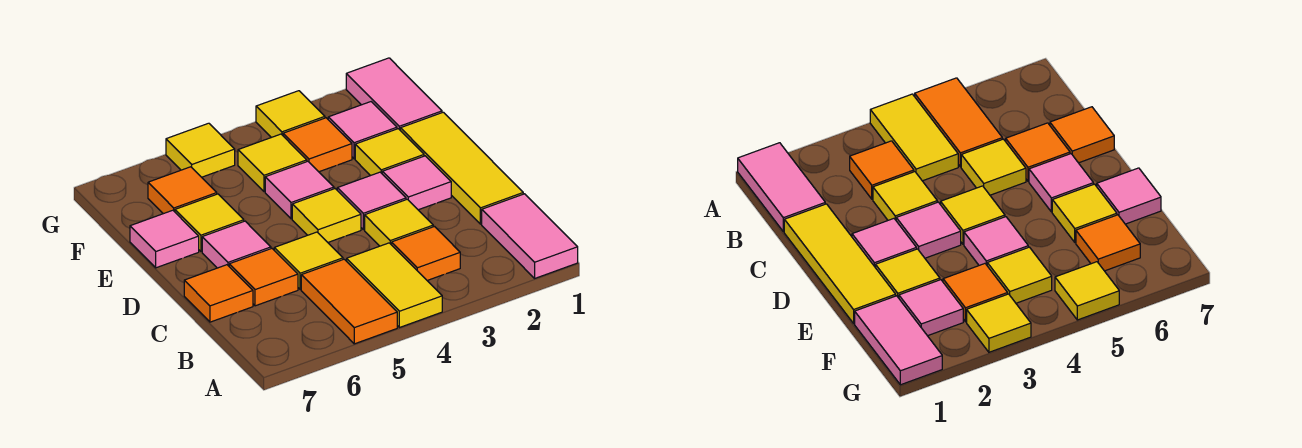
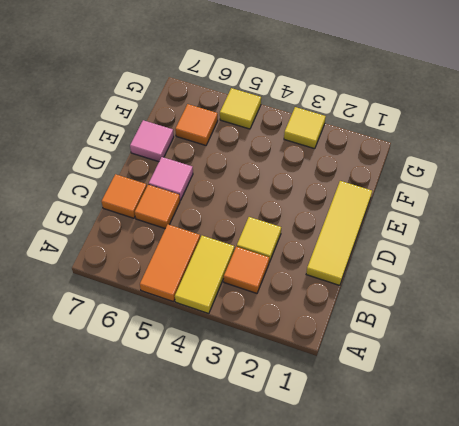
none -> pink 1x2 tile [482,194,578,278]
none -> yellow 1x1 tile [274,232,343,290]
none -> pink 1x1 tile [382,156,451,210]

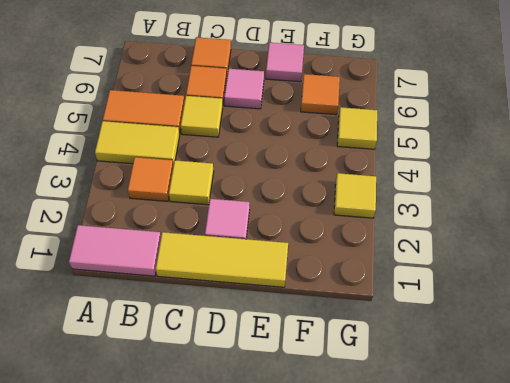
none -> pink 1x1 tile [337,172,406,230]
none -> yellow 1x1 tile [292,189,361,242]
none -> yellow 1x1 tile [355,129,424,176]

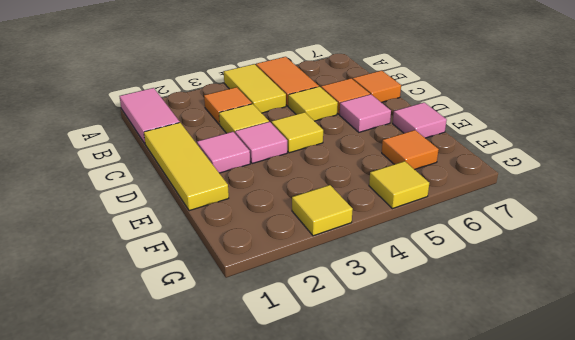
none -> yellow 1x1 tile [355,129,424,176]
none -> pink 1x1 tile [265,161,334,219]
none -> yellow 1x1 tile [175,194,244,251]

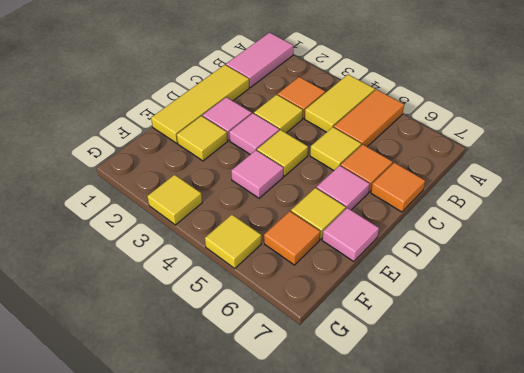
none -> pink 1x2 tile [346,58,442,130]
none -> pink 1x1 tile [328,102,397,159]
none -> orange 1x1 tile [283,118,352,172]

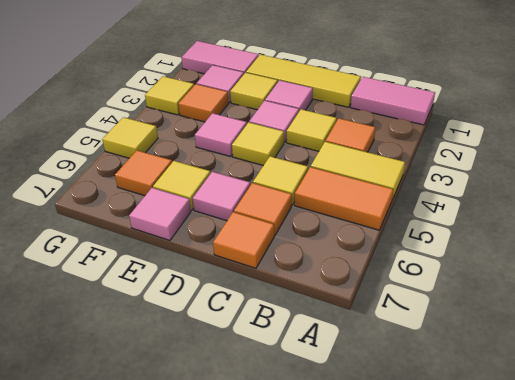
none -> yellow 1x1 tile [238,134,307,192]

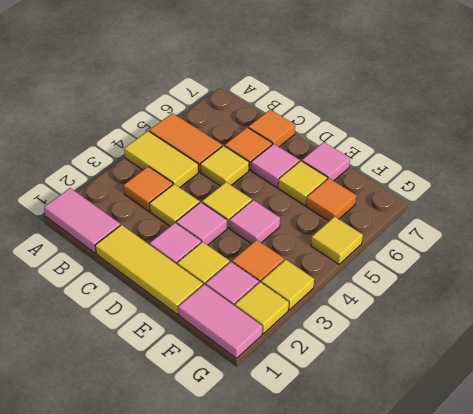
yellow 1x1 tile [235,282,289,334] -> yellow 1x1 tile moved to [238,134,307,192]

